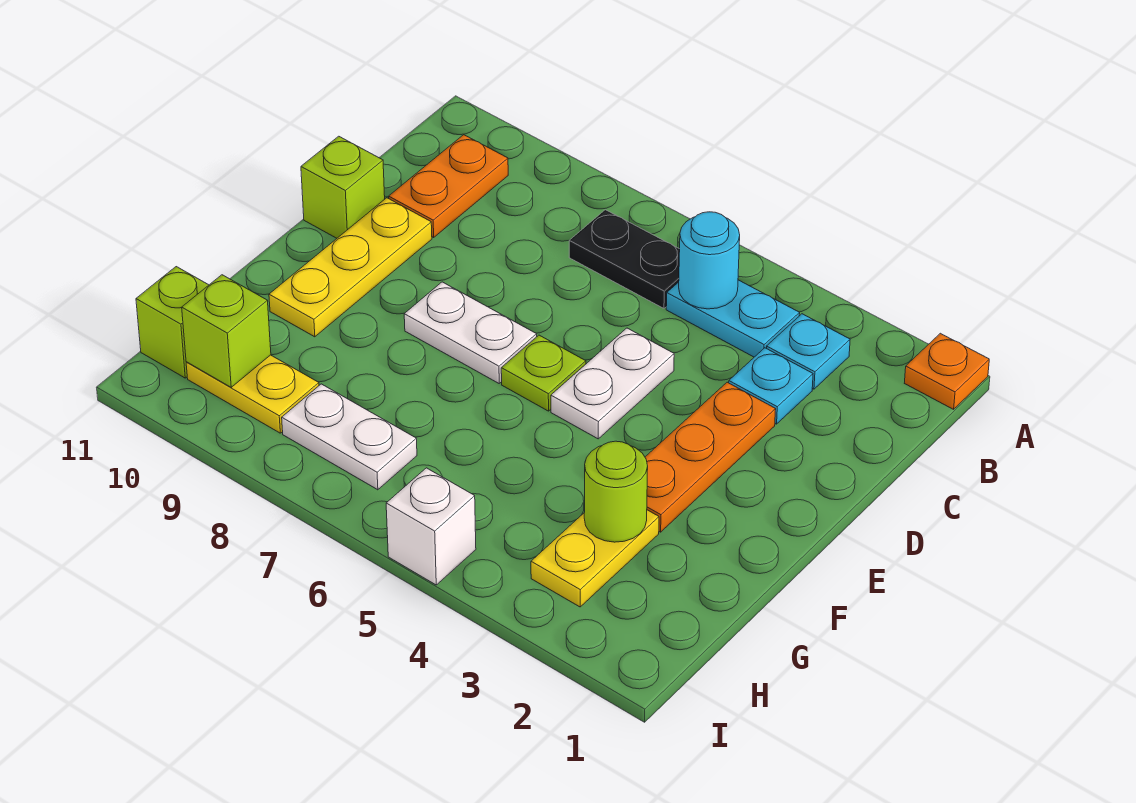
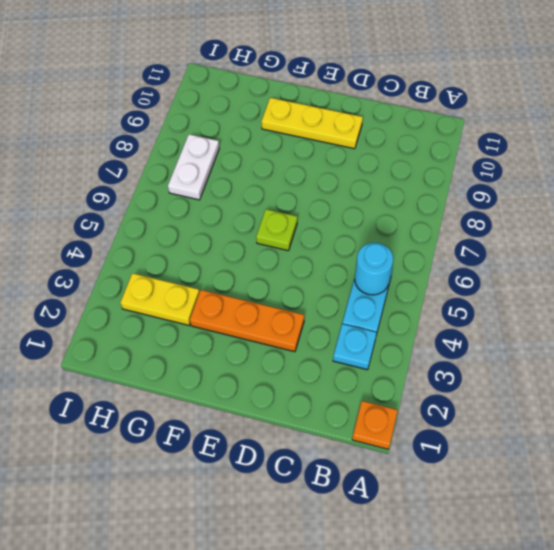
none -> black 1x2 plate [569,210,680,308]
none -> orange 1x2 plate [389,135,508,237]
none -> cyan 1x1 plate [729,348,813,424]

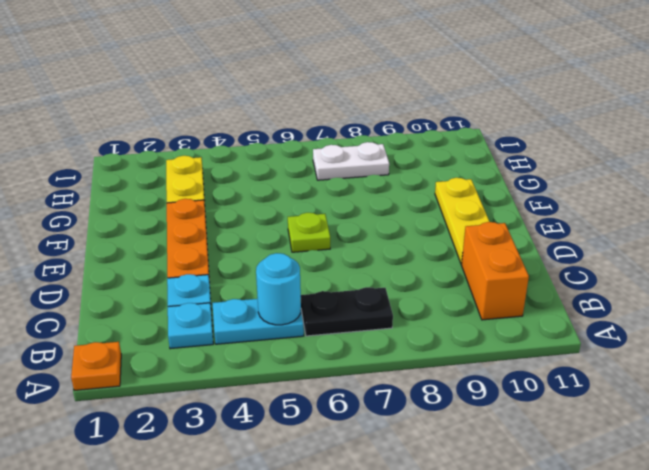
orange 1x2 brick [462,222,529,320] -> orange 1x2 plate [389,135,508,237]
none -> white 1x2 plate [551,328,674,439]
none -> lime 1x1 brick [301,136,385,238]
none -> white 1x2 plate [404,282,537,383]

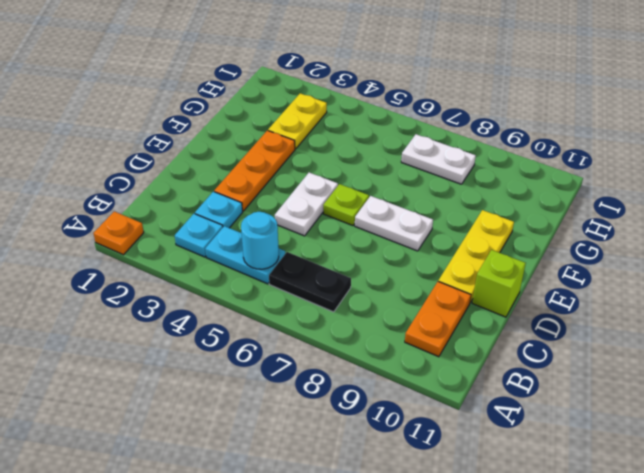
none -> yellow 1x2 plate [186,355,319,433]
none -> lime 1x1 brick [136,267,208,378]
none -> white 1x1 brick [386,468,476,585]

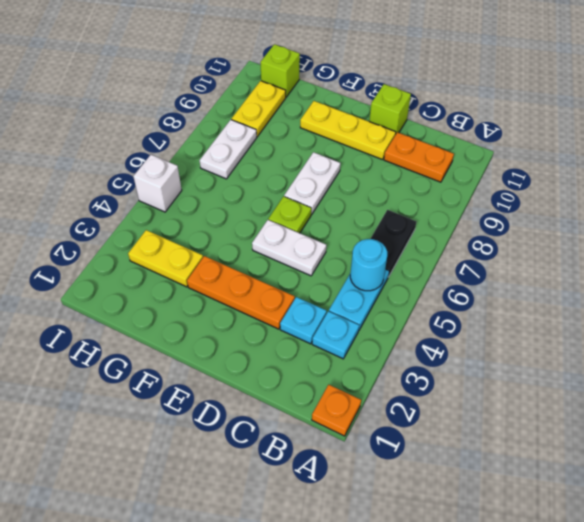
none -> lime 1x1 round brick [584,441,648,542]
none -> lime 1x1 brick [182,275,271,387]

